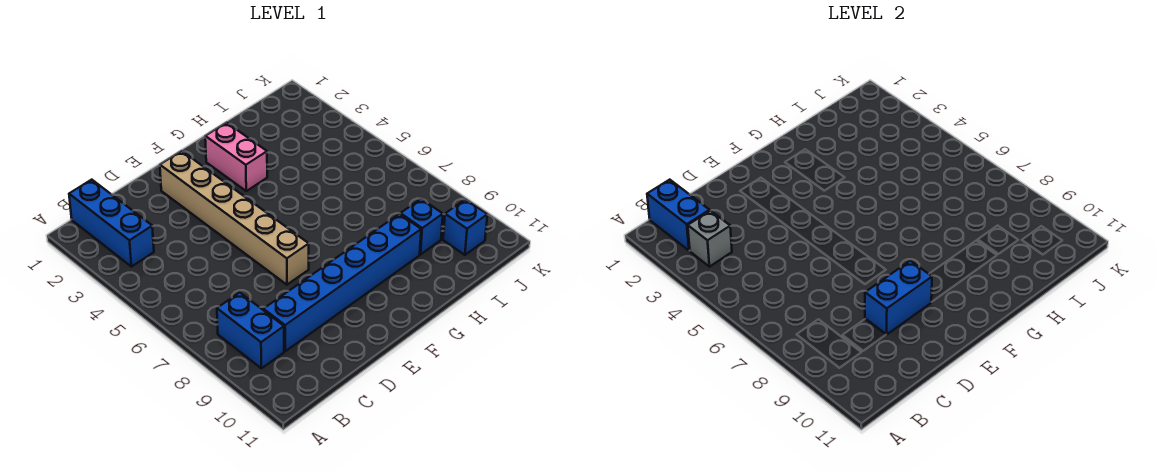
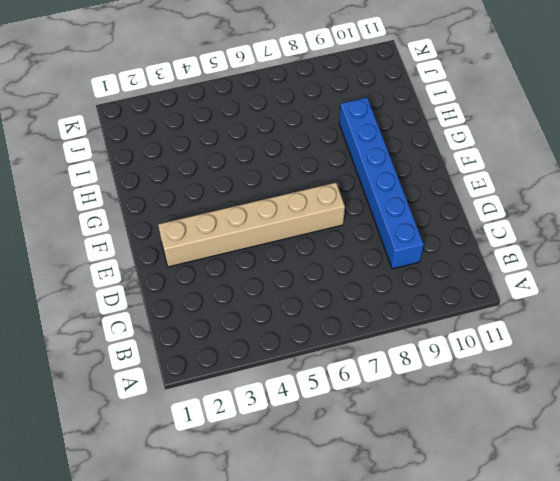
none -> blue 1x3 brick [69,180,154,267]
none -> blue 1x2 brick [217,293,284,368]

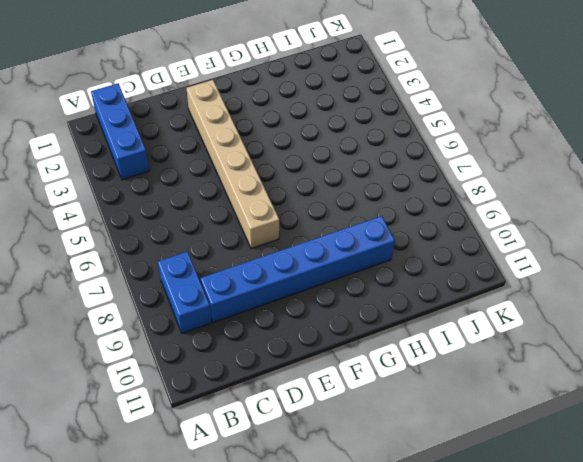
none -> pink 1x2 brick [205,123,267,191]
none -> blue 1x1 brick [400,199,443,254]

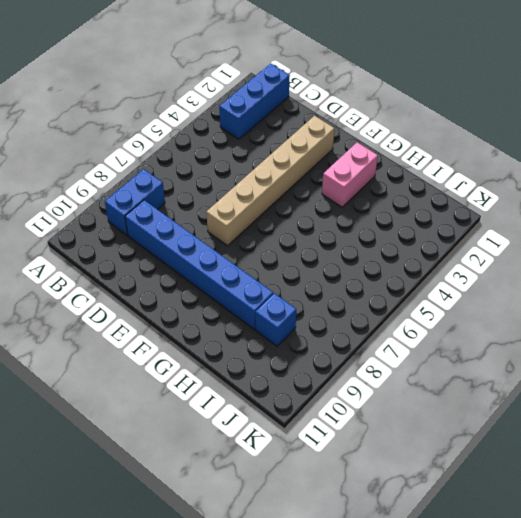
none -> blue 1x1 brick [443,199,487,255]
none -> blue 1x2 brick [647,180,710,251]

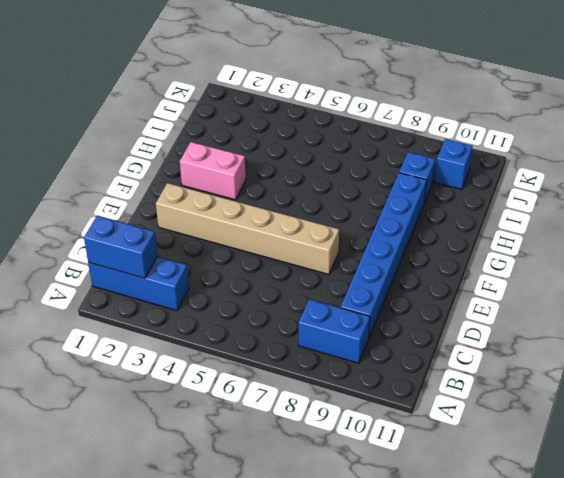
none -> grey 1x1 brick [688,211,732,267]
none -> blue 1x2 brick [865,261,932,335]

